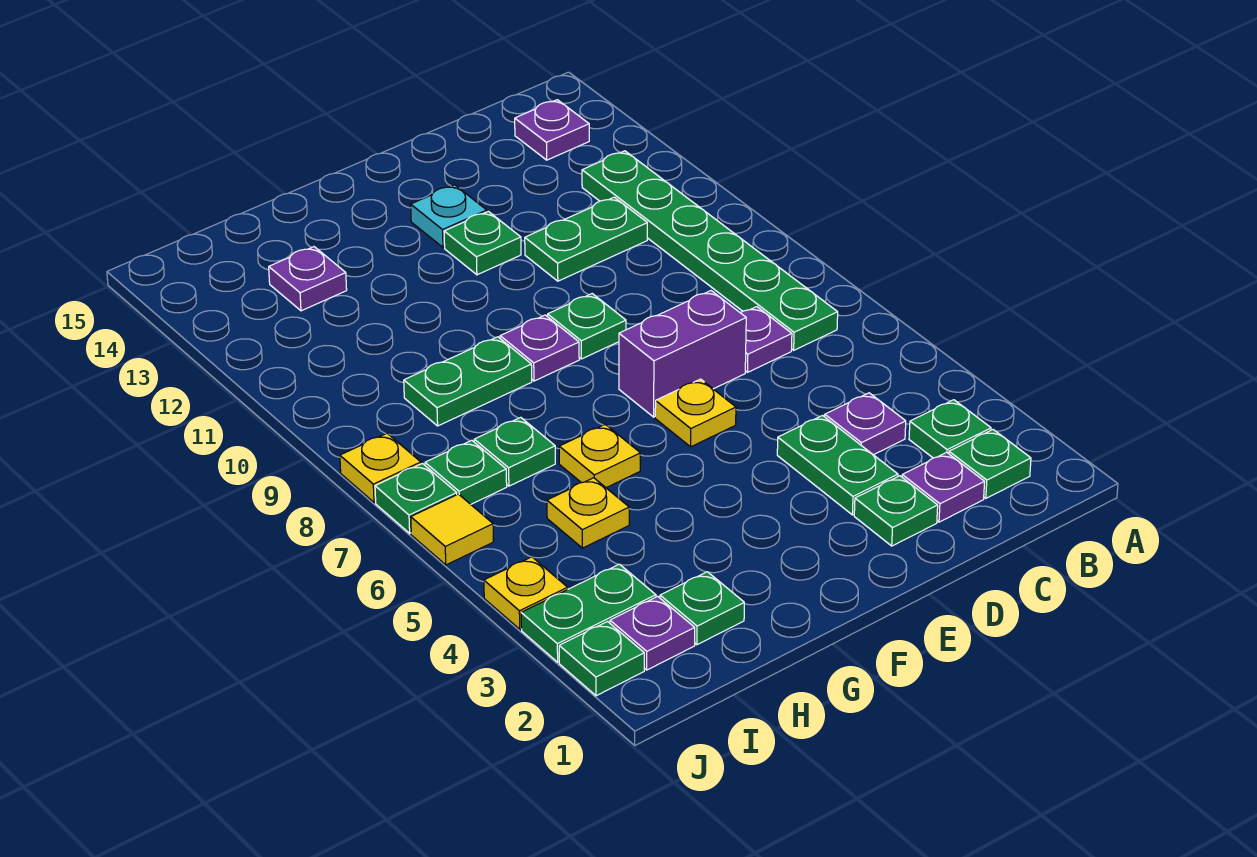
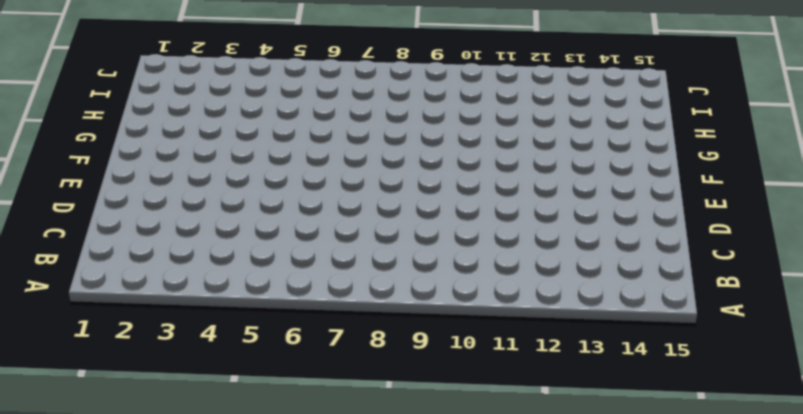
none -> green 1x1 plate [949,430,1031,498]
none -> green 1x1 plate [909,400,991,458]
none -> green 1x6 plate [582,151,838,350]
none -> purple 1x1 plate [515,100,589,160]

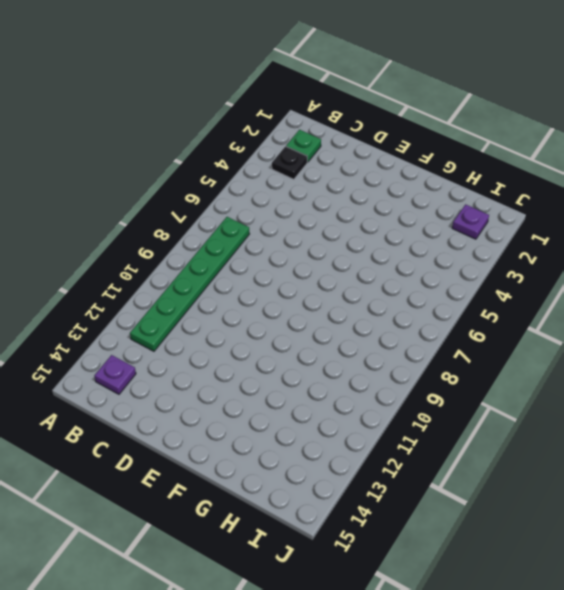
black 1x1 plate [272,146,307,179] -> green 1x1 plate [909,400,991,458]
none -> purple 1x1 plate [902,452,985,522]
none -> purple 1x1 plate [825,393,906,455]
none -> purple 1x1 plate [740,307,792,372]
none -> green 1x2 plate [525,197,647,281]

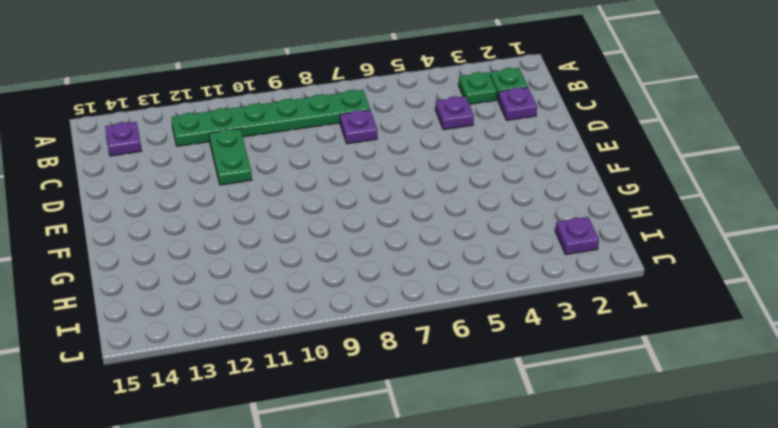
none -> green 1x1 plate [854,476,938,546]
none -> green 1x2 plate [777,416,898,515]
none -> purple 1x2 brick [619,291,746,417]
none -> yellow 1x1 plate [655,379,736,447]

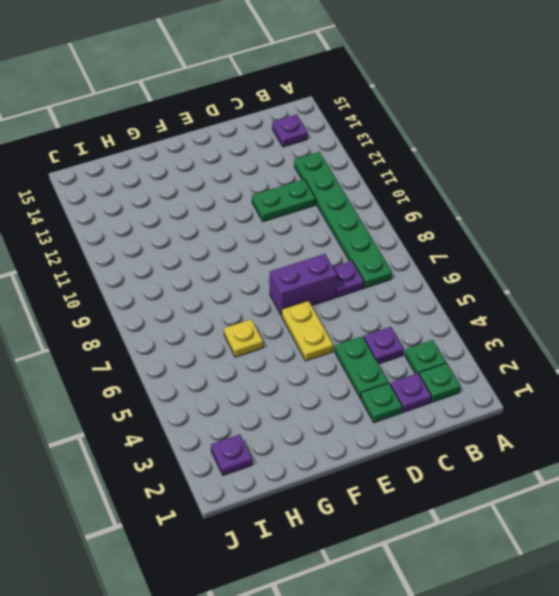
yellow 1x2 plate [282,301,333,361] -> yellow 1x1 plate [655,379,736,447]
none -> green 1x1 plate [548,294,626,359]
none -> green 1x1 plate [444,211,521,275]
none -> cyan 1x1 plate [411,185,487,247]
none -> purple 1x1 plate [500,315,579,381]

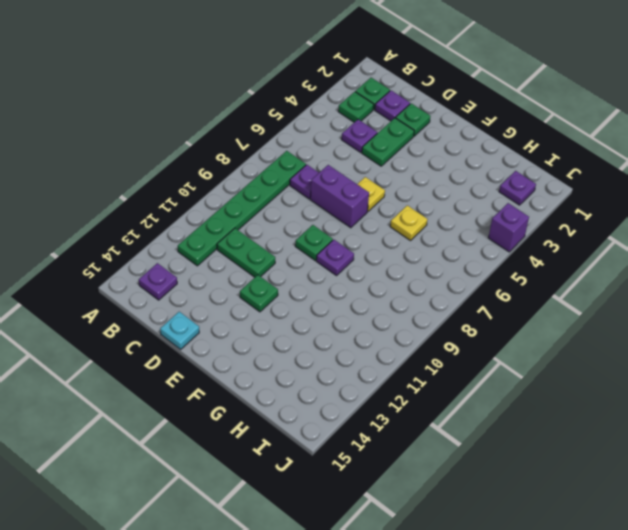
cyan 1x1 plate [160,312,199,349] -> cyan 1x1 plate moved to [411,185,487,247]
purple 1x1 brick [488,203,529,252] -> yellow 1x1 plate [484,557,568,629]
none -> green 1x2 plate [404,337,532,426]
none -> green 1x1 plate [660,572,744,645]
none -> yellow 1x1 plate [547,478,629,548]
none -> green 1x1 plate [474,417,555,486]

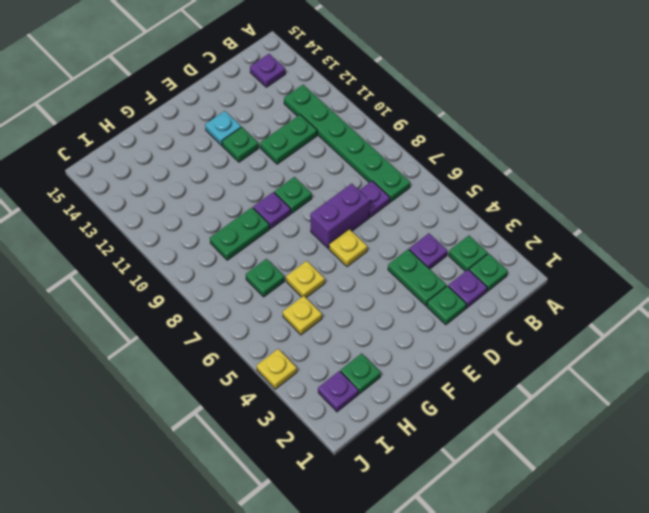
none -> purple 1x1 plate [269,247,347,311]
none -> green 1x2 plate [521,564,656,662]
none -> green 1x1 plate [425,440,507,504]
none -> green 1x1 plate [559,622,644,696]

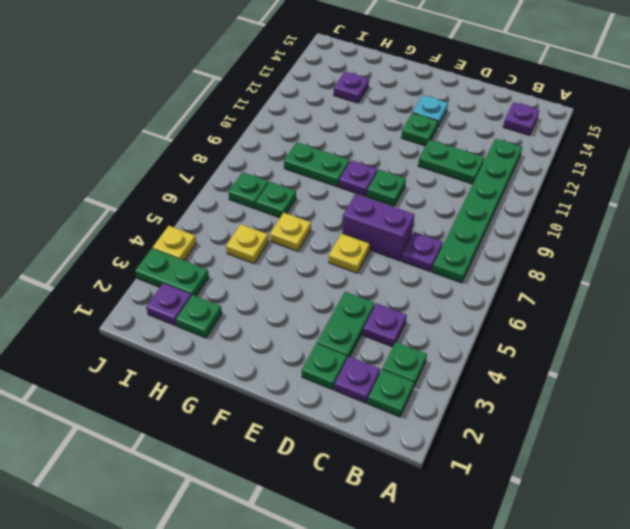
none -> green 1x1 plate [559,622,644,696]
none -> yellow 1x1 tile [411,494,494,565]
none -> green 1x1 plate [375,464,457,533]
none -> yellow 1x1 plate [340,433,421,502]

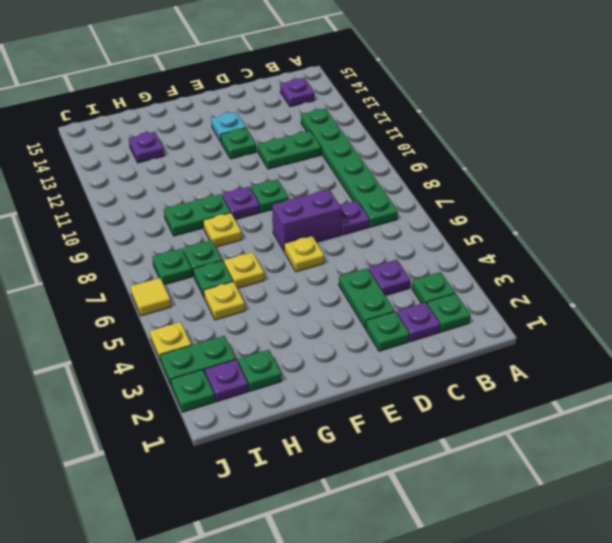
yellow 1x1 plate [203,213,242,247] -> yellow 1x1 plate moved to [340,433,421,502]
green 1x1 plate [193,261,233,297] -> green 1x1 plate moved to [375,464,457,533]

